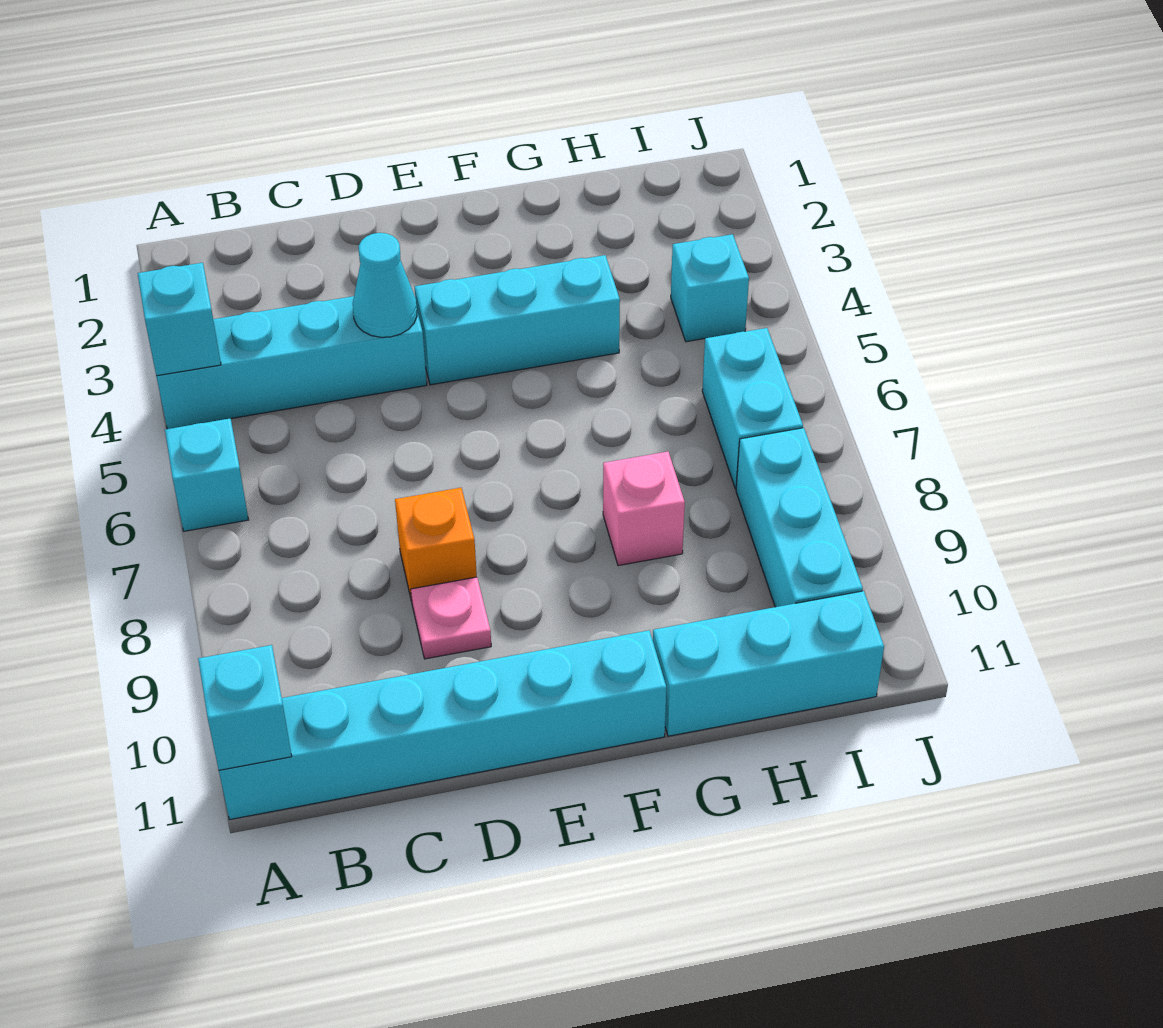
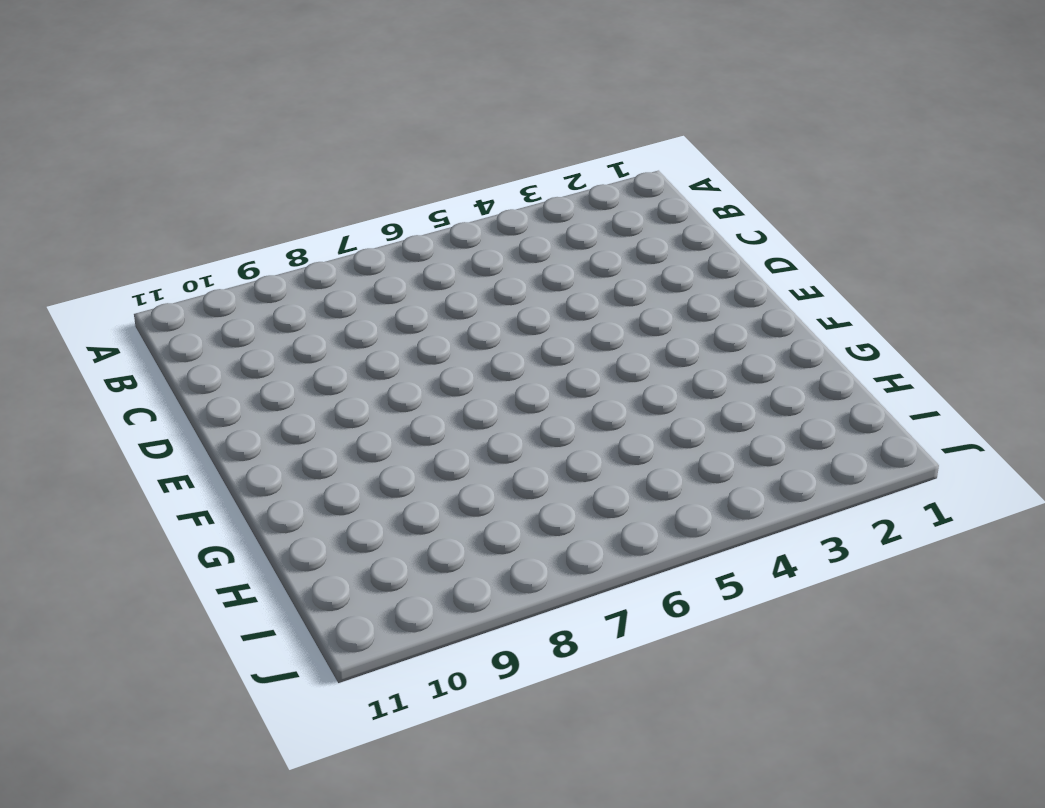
none -> cyan 1x4 brick [156,296,427,429]
none -> cyan 1x1 brick [165,418,249,531]
none -> cyan 1x6 brick [219,630,666,820]

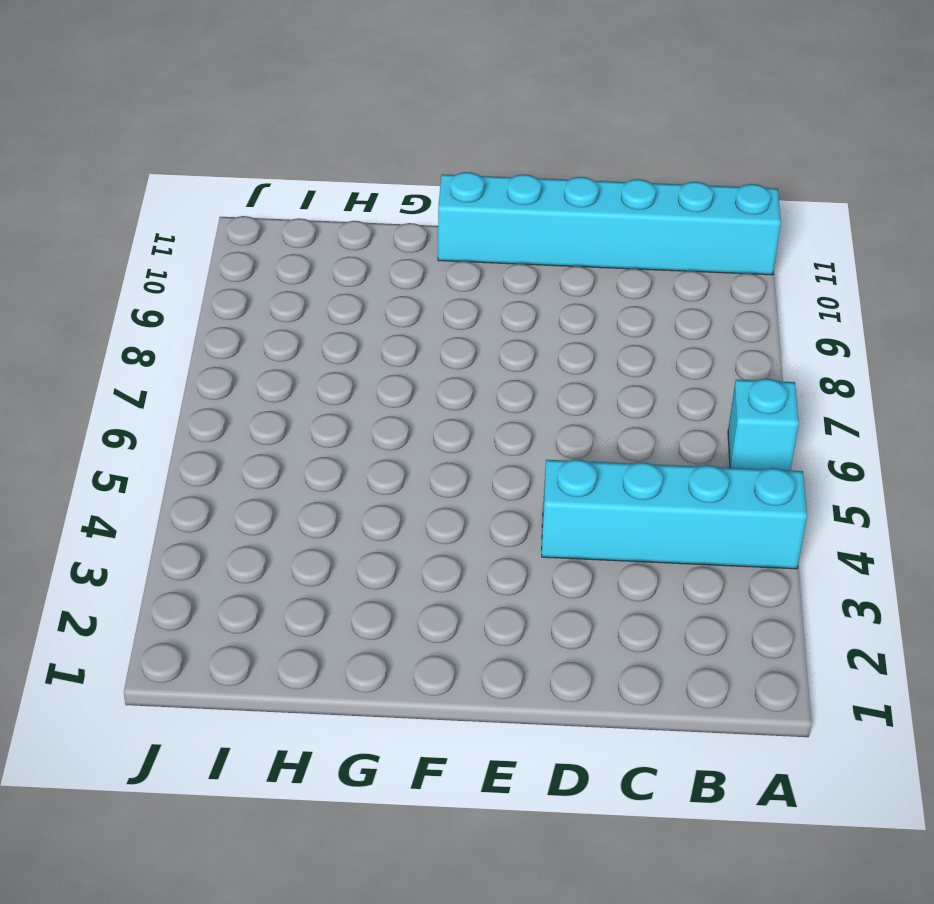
none -> orange 1x1 brick [395,488,477,602]
none -> pink 1x1 plate [411,577,491,659]
none -> cyan 1x3 brick [415,255,620,385]

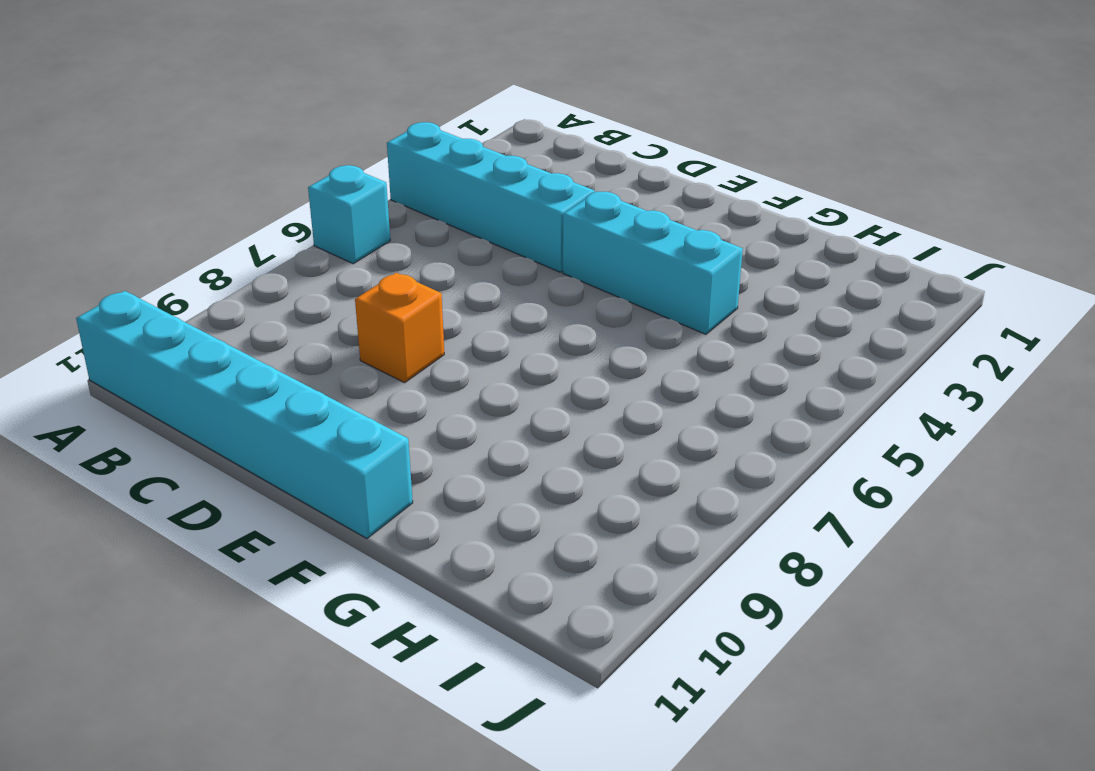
none -> pink 1x1 plate [411,577,491,659]
none -> pink 1x1 brick [603,452,685,566]
none -> cyan 1x3 brick [653,591,884,736]

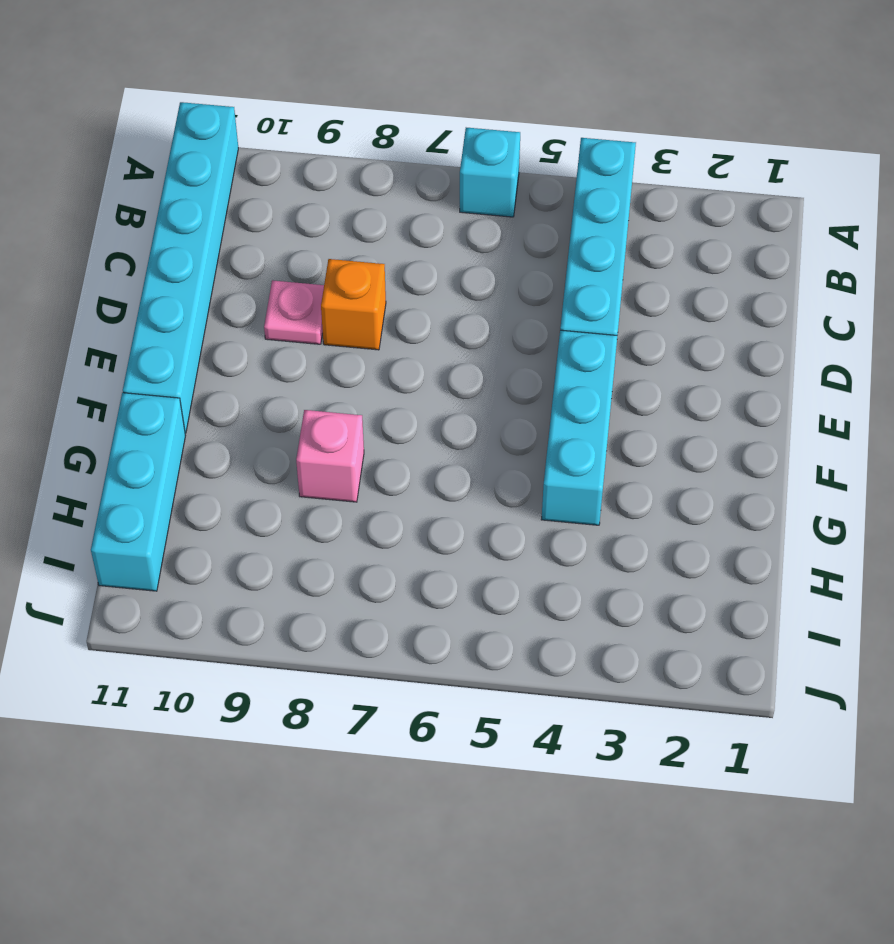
none -> cyan 1x1 brick [671,234,749,342]
none -> cyan 1x2 brick [702,328,803,489]
none -> cyan 1x3 brick [736,428,863,607]

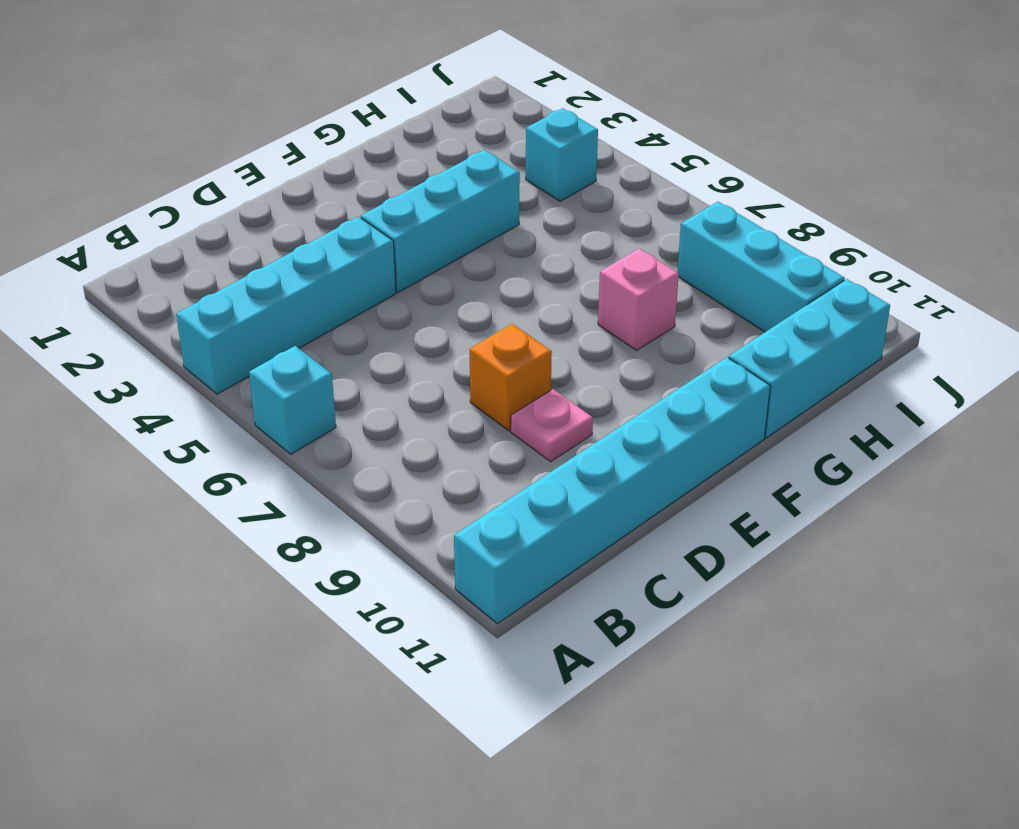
none -> cyan 1x2 brick [702,328,803,489]
none -> cyan 1x1 brick [138,263,221,376]
none -> cyan 1x1 brick [198,645,292,770]

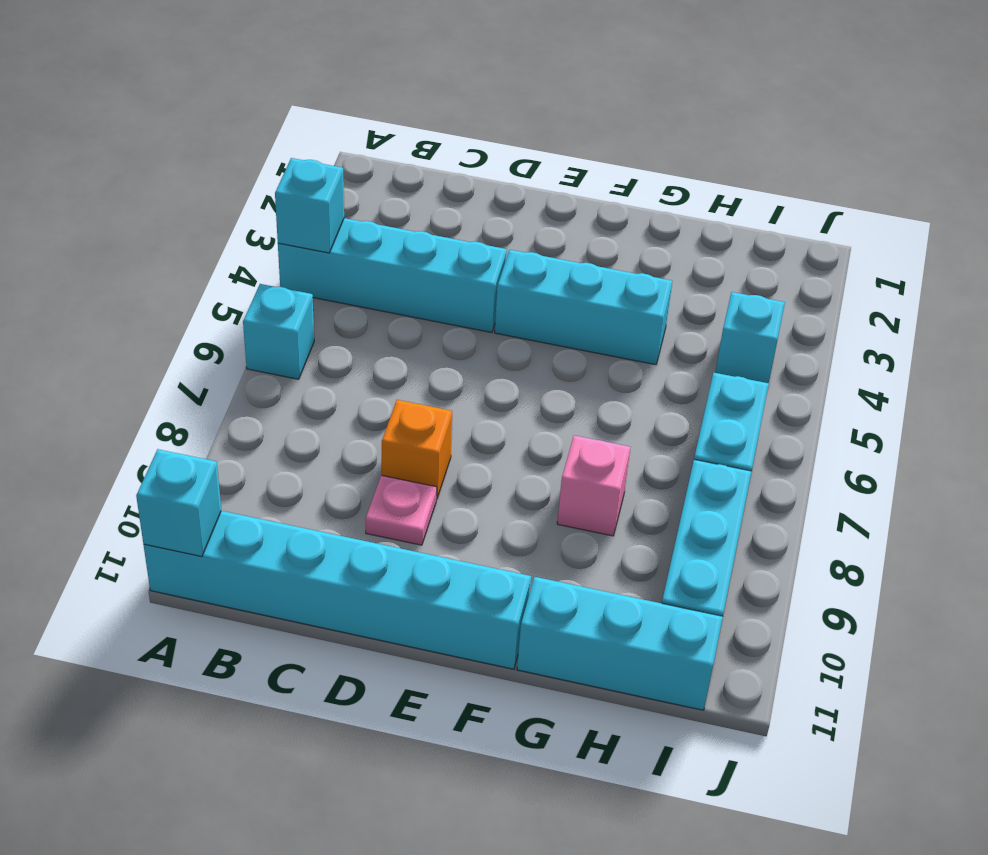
none -> cyan 1x1 cone [353,233,417,337]

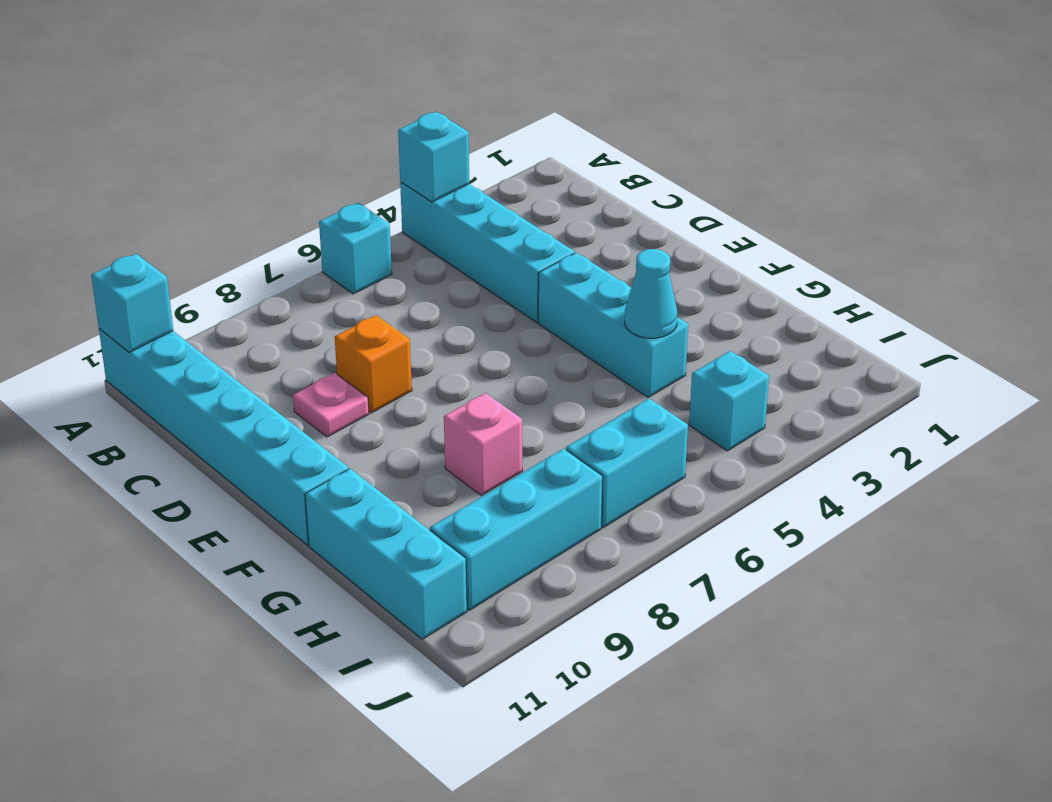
cyan 1x1 cone [624,249,677,338] -> cyan 1x1 cone moved to [353,233,417,337]

